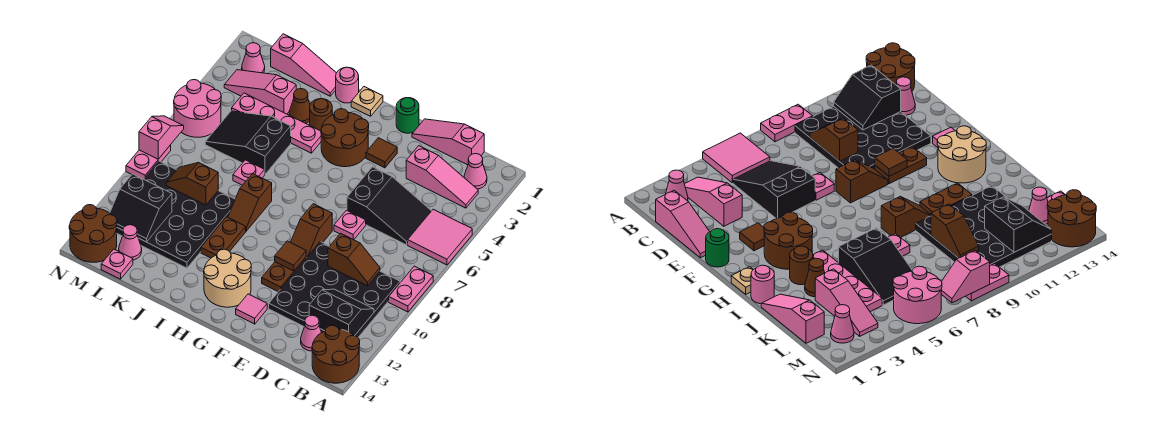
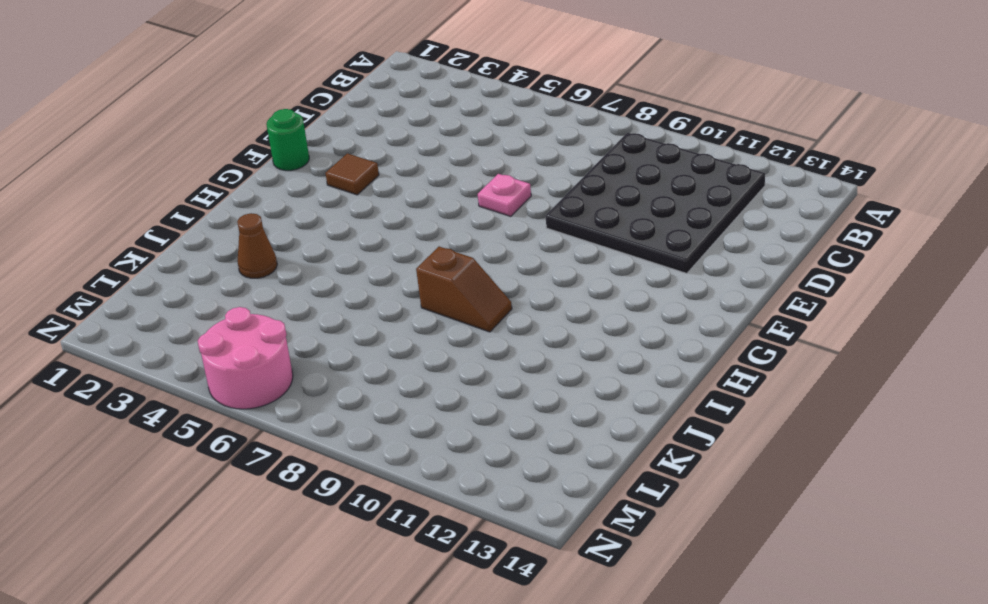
none -> pink 2x2 tile [408,209,472,265]
none -> pink 1x2 plate [389,266,433,312]
none -> brown 2x2 round brick [312,325,360,383]
none -> pink 1x1 cone [464,154,487,189]

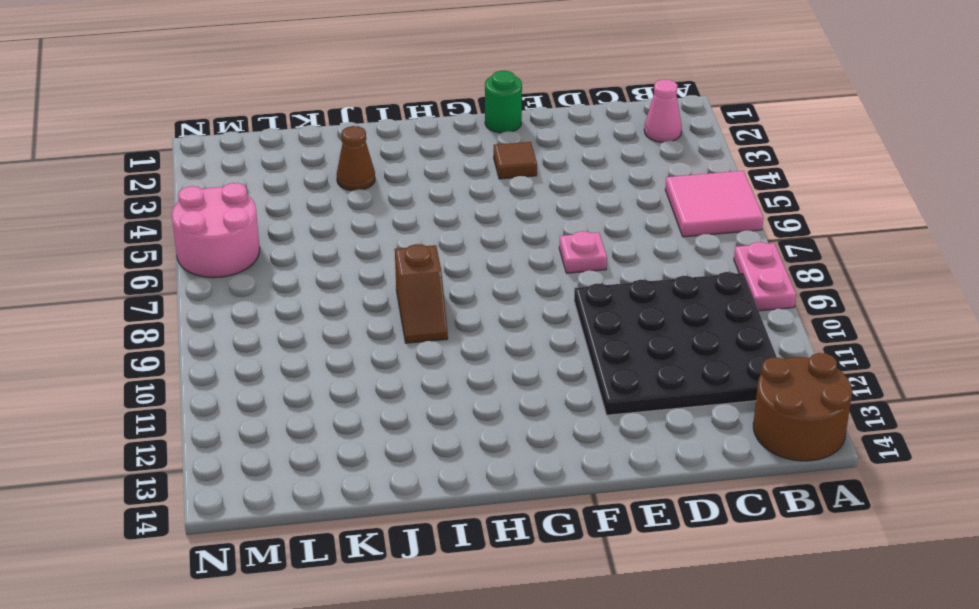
none -> pink 1x3 slope [406,146,478,208]
none -> pink 1x3 slope [412,119,484,165]
none -> black 2x3 slope [347,167,431,245]
none -> pink 1x1 cone [301,315,322,351]

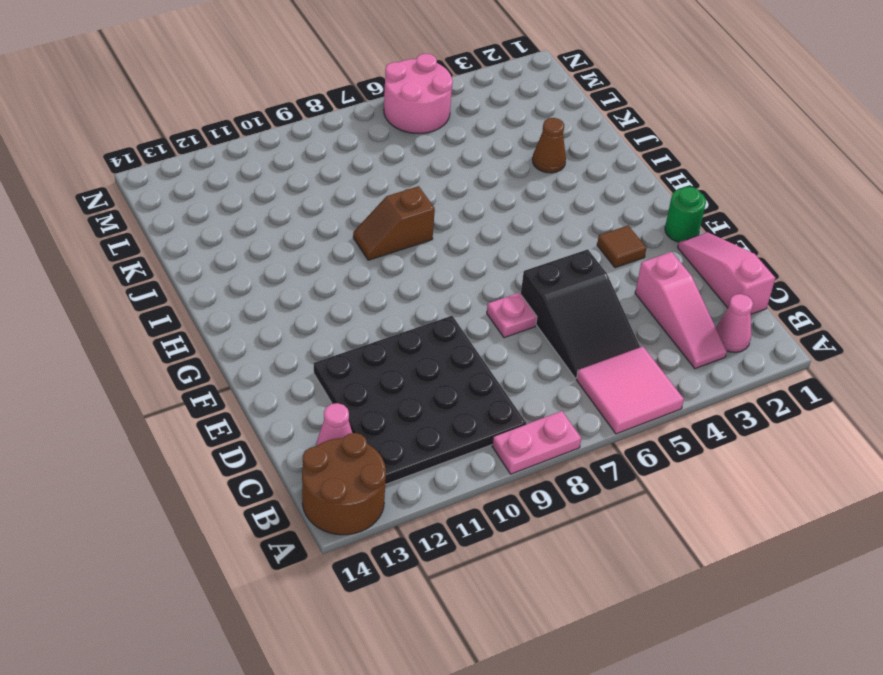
none -> brown 1x2 slope [291,204,332,258]
none -> brown 1x2 plate [262,257,306,292]
none -> pink 1x1 tile [236,294,267,324]
none -> brown 2x2 round brick [321,109,369,167]

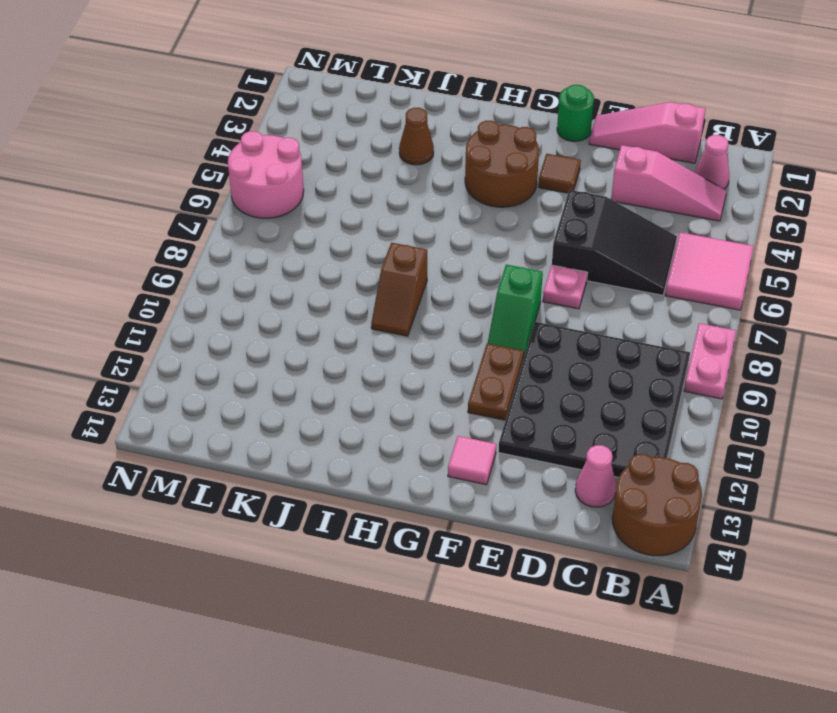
green 1x2 slope [488,265,543,356] -> brown 1x2 slope [291,204,332,258]
none -> tan 2x2 round brick [204,249,251,307]
none -> tan 1x1 plate [351,87,383,116]
none -> pink 1x1 round brick [336,67,359,103]
none -> brown 1x1 round brick [310,99,332,131]

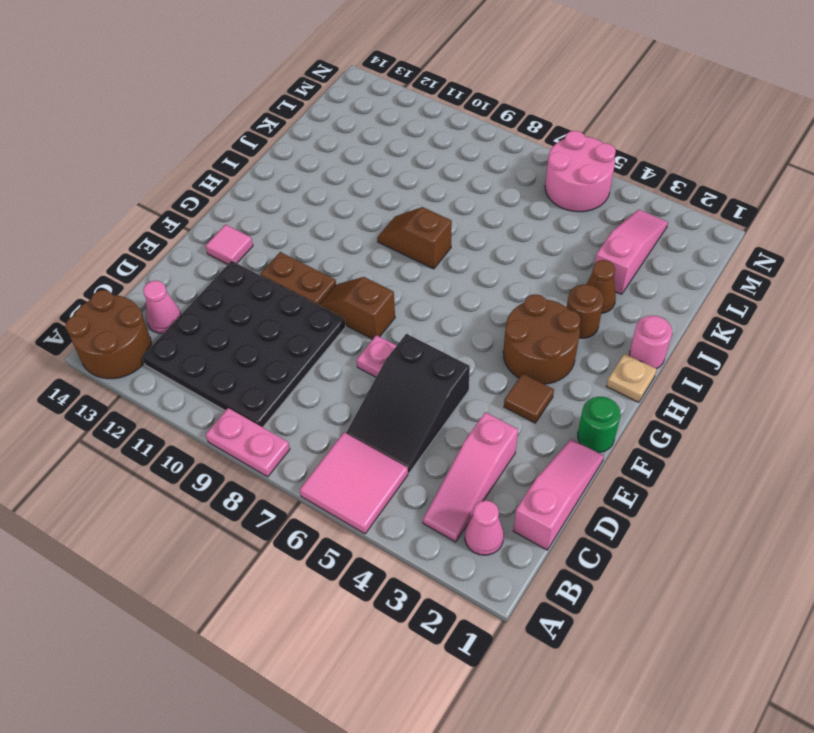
none -> tan 2x2 round brick [204,249,251,307]
none -> pink 1x4 plate [232,93,321,153]
none -> brown 1x2 plate [201,217,246,258]
none -> pink 1x3 slope [271,34,336,96]

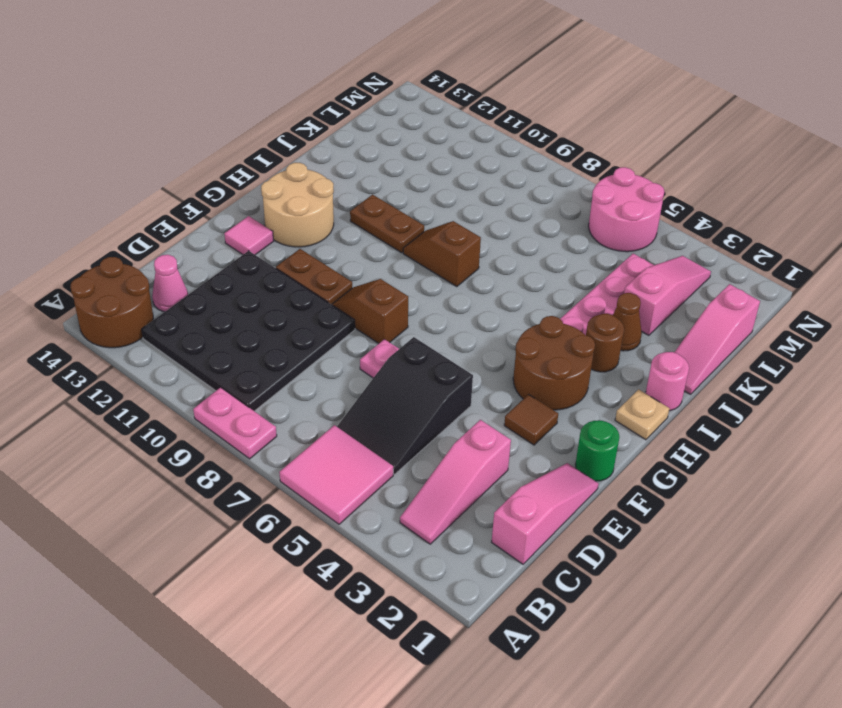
none -> pink 1x1 cone [464,154,487,189]
none -> black 2x3 slope [205,111,291,174]
none -> pink 1x1 plate [233,160,265,185]
none -> black 4x4 plate [117,161,235,268]

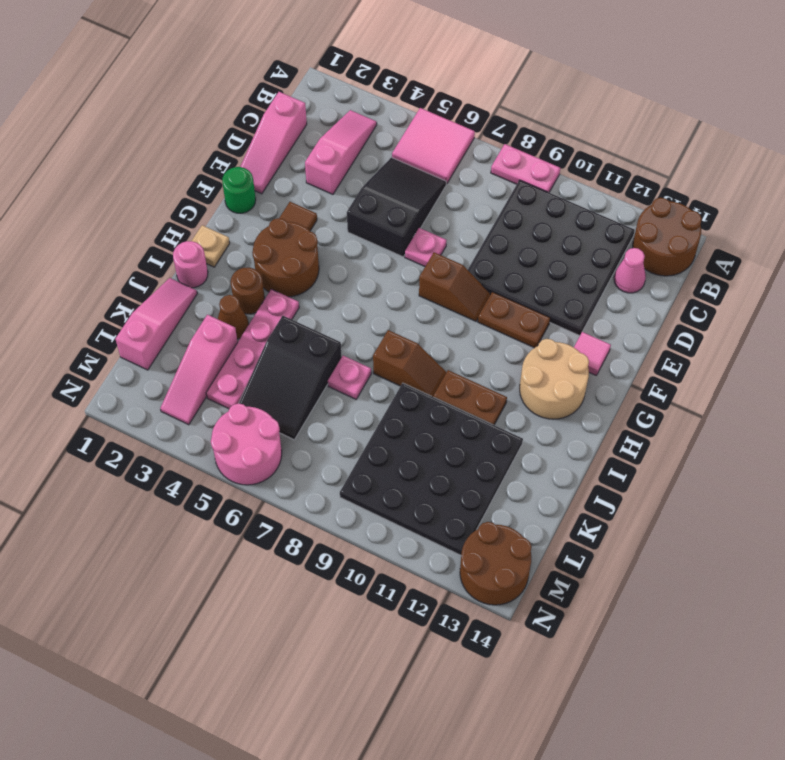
none -> pink 1x1 cone [464,154,487,189]
none -> pink 1x1 cone [119,225,142,260]
none -> pink 1x1 plate [101,249,133,279]
none -> pink 1x1 cone [242,43,265,73]

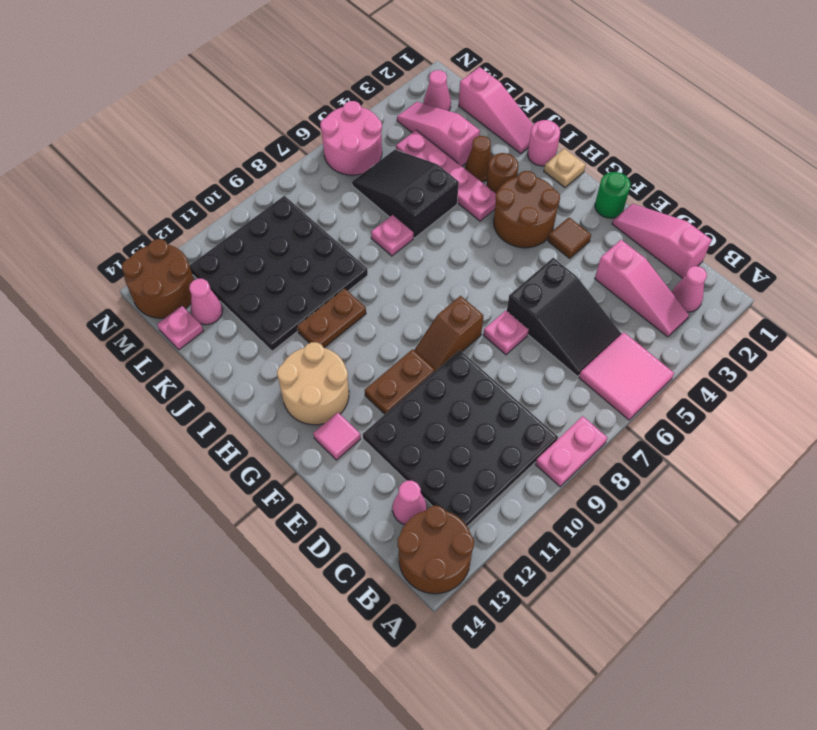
none -> brown 1x2 slope [228,173,272,231]
none -> pink 1x2 plate [126,145,171,179]
none -> black 2x2 slope [309,289,374,336]
none -> brown 1x2 slope [328,233,380,286]

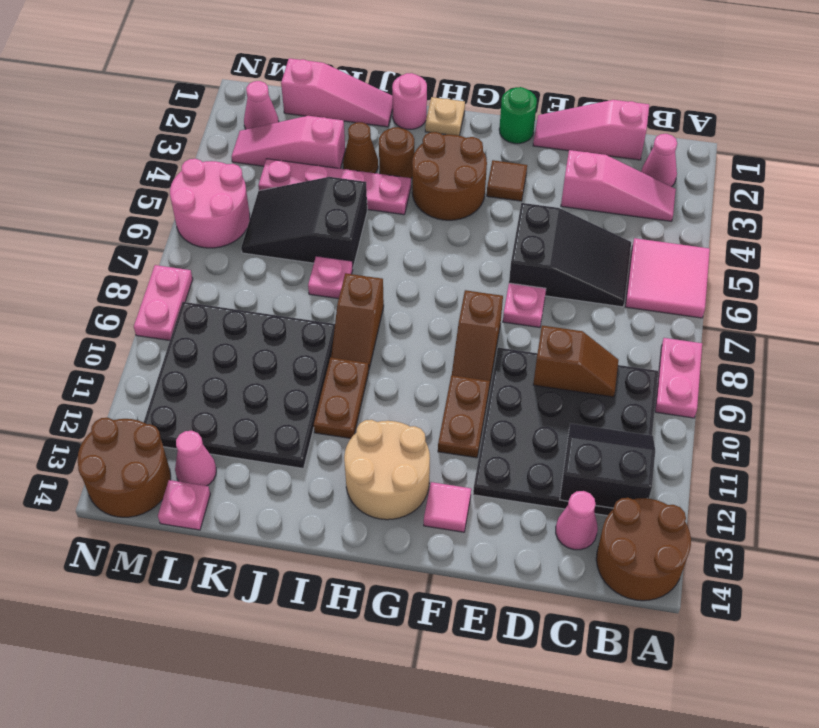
none -> brown 1x1 tile [275,241,306,271]
none -> brown 1x2 slope [166,163,218,205]
none -> black 2x2 slope [110,174,172,242]
none -> pink 1x2 slope [139,116,184,159]

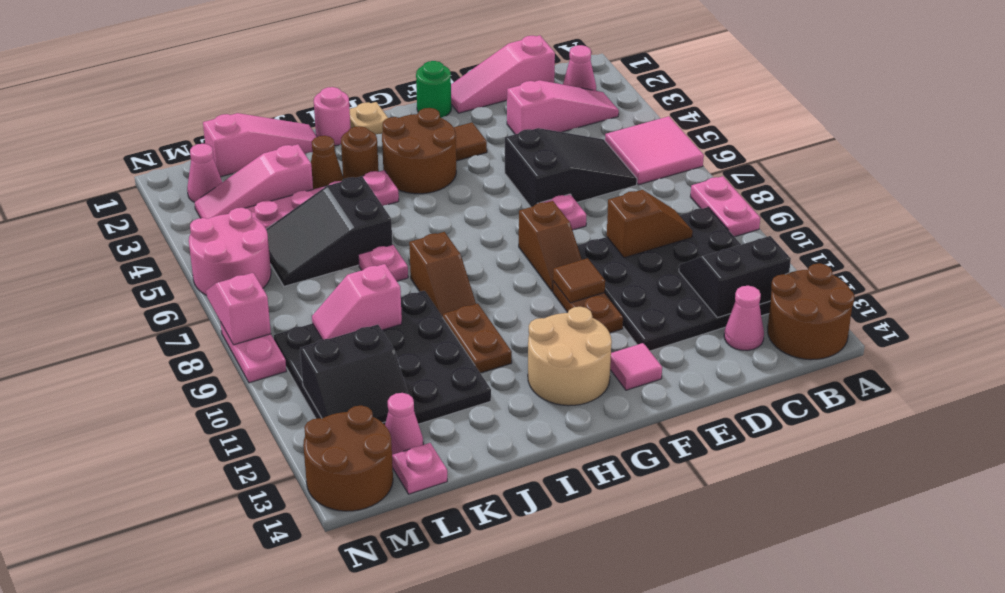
pink 1x2 slope [312,264,402,339] -> brown 1x2 slope [166,163,218,205]

